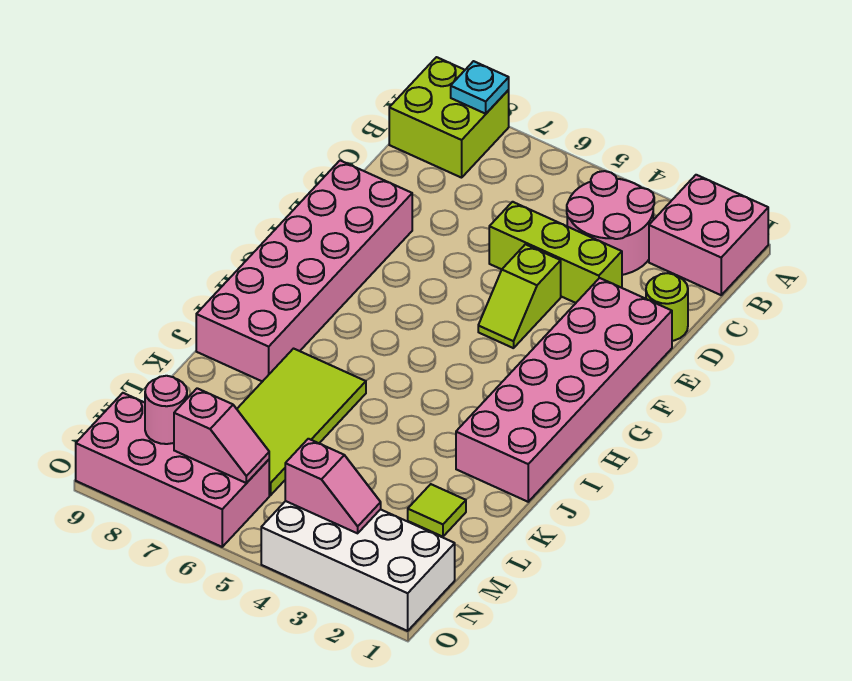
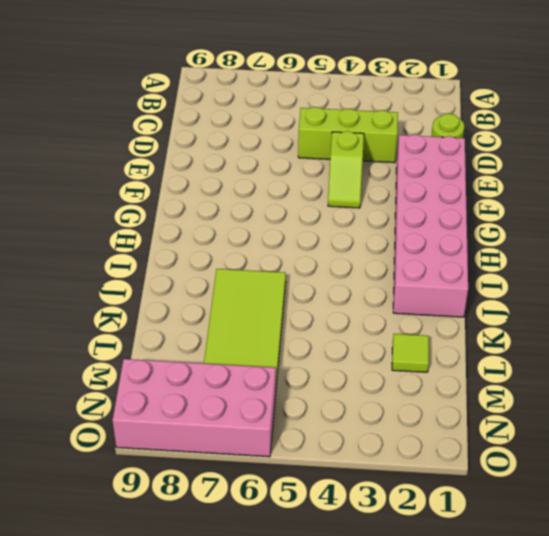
none -> pink 2x2 brick [649,175,768,295]
none -> lime 2x2 brick [389,57,509,178]
none -> pink 2x2 round brick [567,171,654,275]

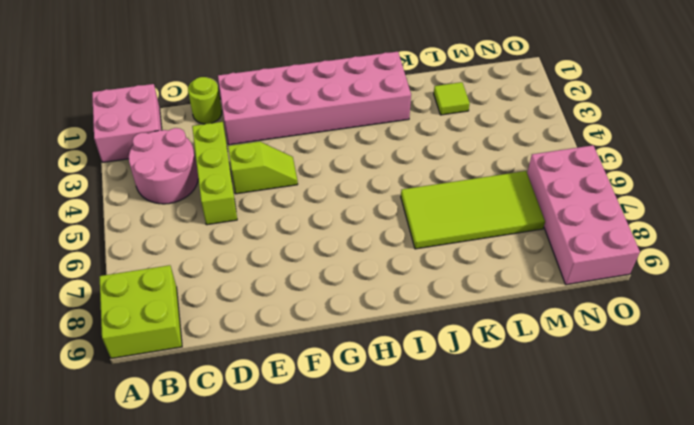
none -> pink 2x6 brick [196,161,412,382]
none -> white 2x4 brick [261,501,455,631]
none -> cyan 1x1 plate [451,61,509,114]

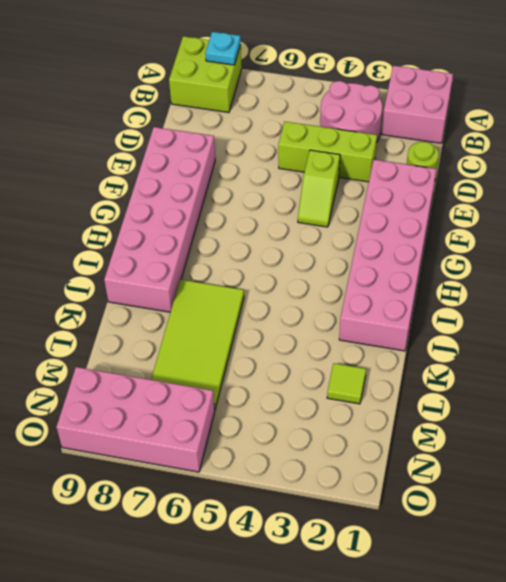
none -> white 2x4 brick [261,501,455,631]
none -> pink 1x2 slope [285,439,381,533]
none -> pink 1x2 slope [174,388,269,483]

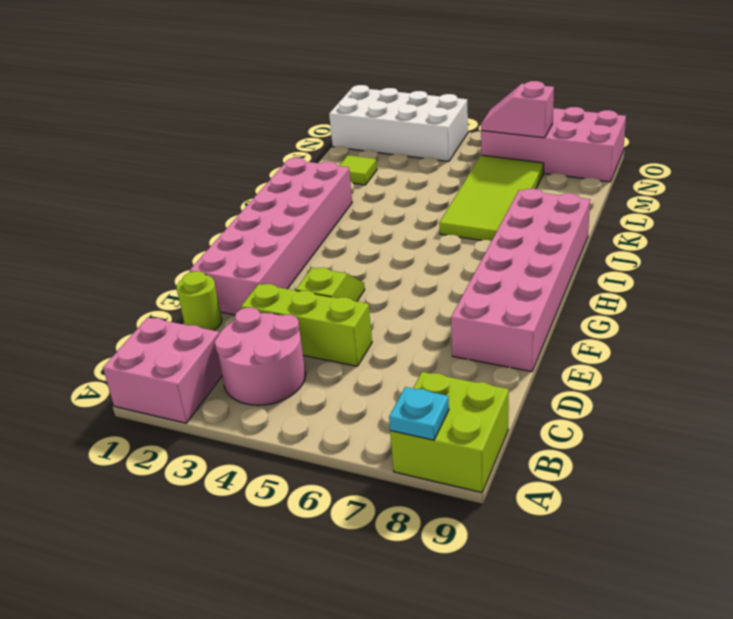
none -> pink 1x2 slope [285,439,381,533]
none -> pink 1x1 round brick [145,376,187,444]

